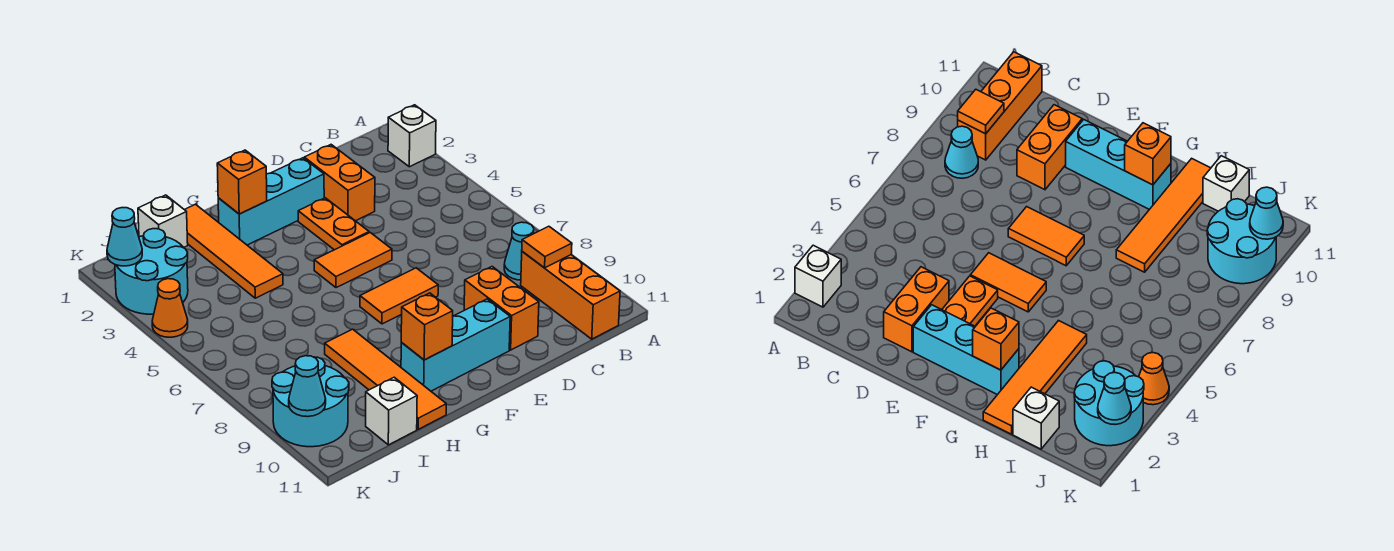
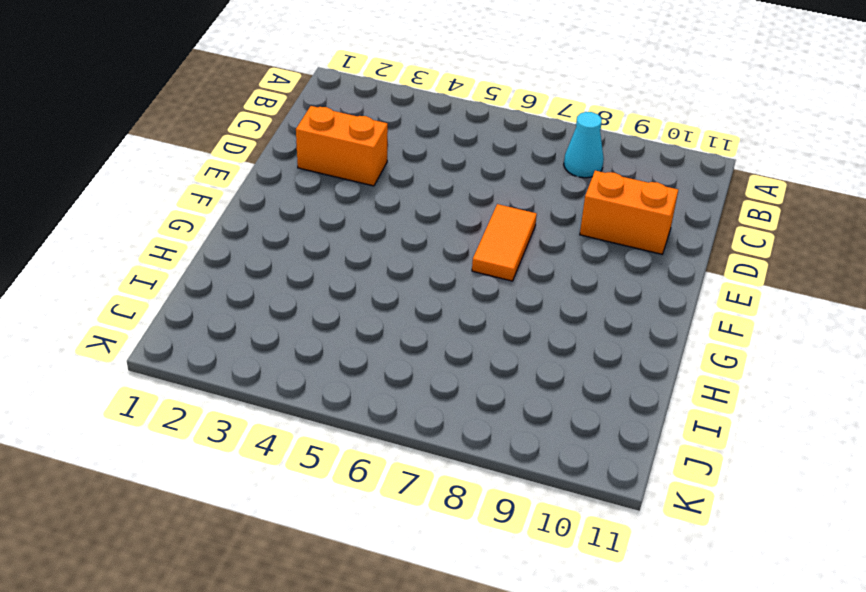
none -> white 1x1 brick [388,105,436,167]
none -> orange 1x3 brick [521,252,620,339]
none -> cyan 1x3 brick [218,158,324,245]

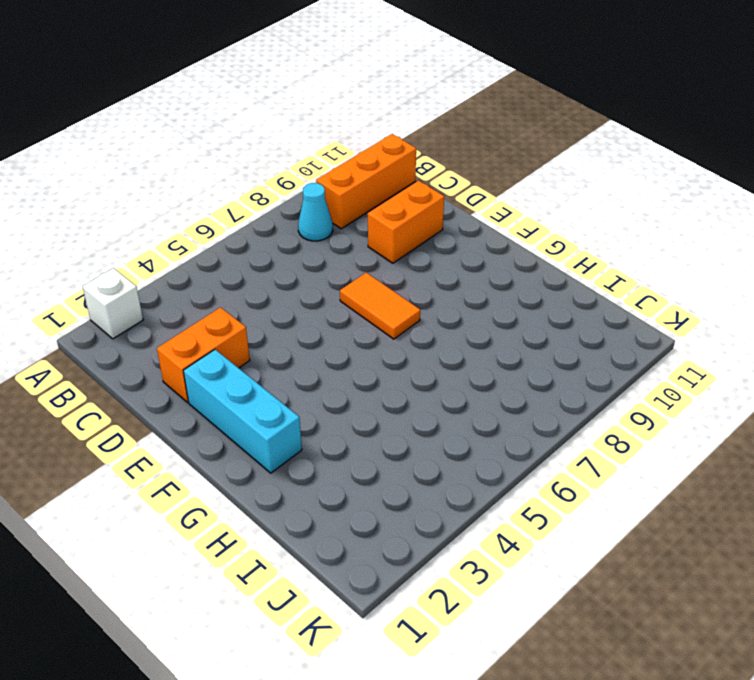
none -> orange 1x2 plate [298,198,369,250]
none -> orange 1x2 tile [314,233,392,288]
none -> cyan 1x3 brick [401,299,510,391]

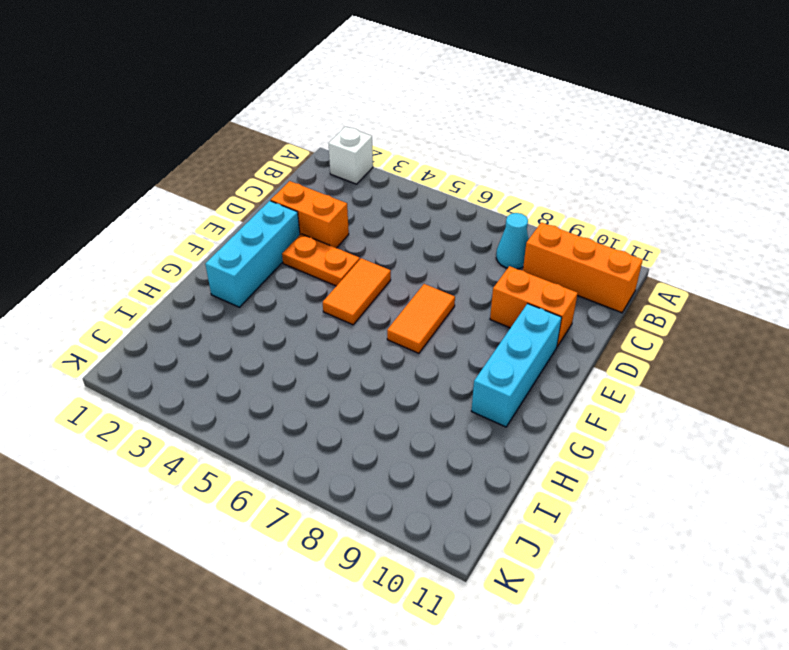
none -> orange 1x4 tile [185,204,283,298]
none -> orange 1x4 tile [325,329,446,429]
none -> white 1x1 brick [138,195,188,248]

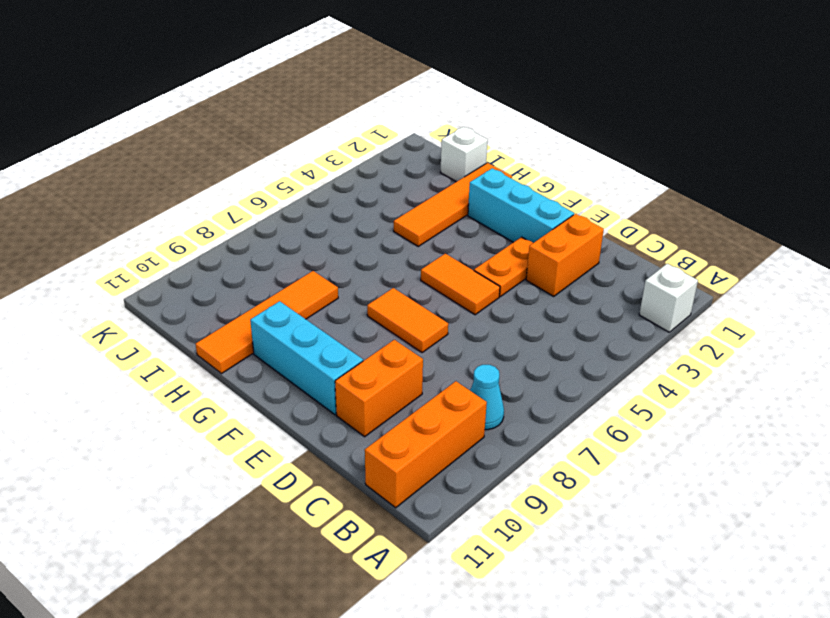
none -> white 1x1 brick [366,377,417,445]
none -> cyan 2x2 round brick [115,229,188,314]
none -> cyan 2x2 round brick [272,357,349,447]

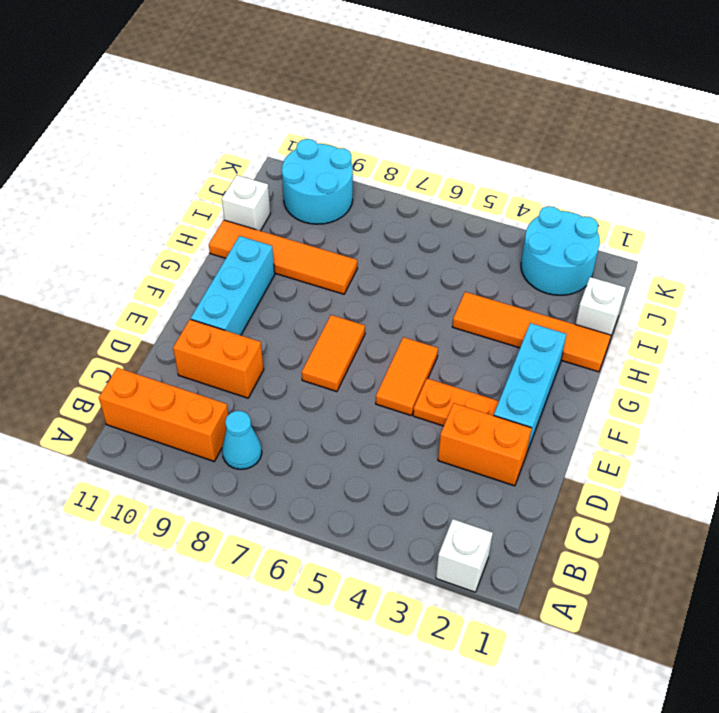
none -> orange 1x1 cone [152,279,188,337]
none -> orange 1x1 tile [522,226,572,268]
none -> orange 1x1 brick [217,150,267,214]

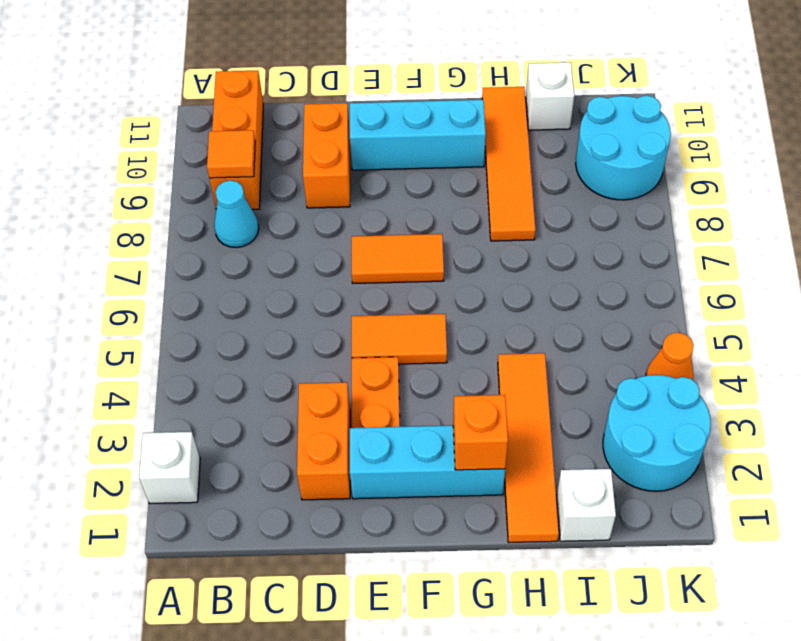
none -> orange 1x1 brick [401,293,453,360]
none -> cyan 1x1 cone [107,208,142,266]
none -> cyan 1x1 cone [289,356,326,417]

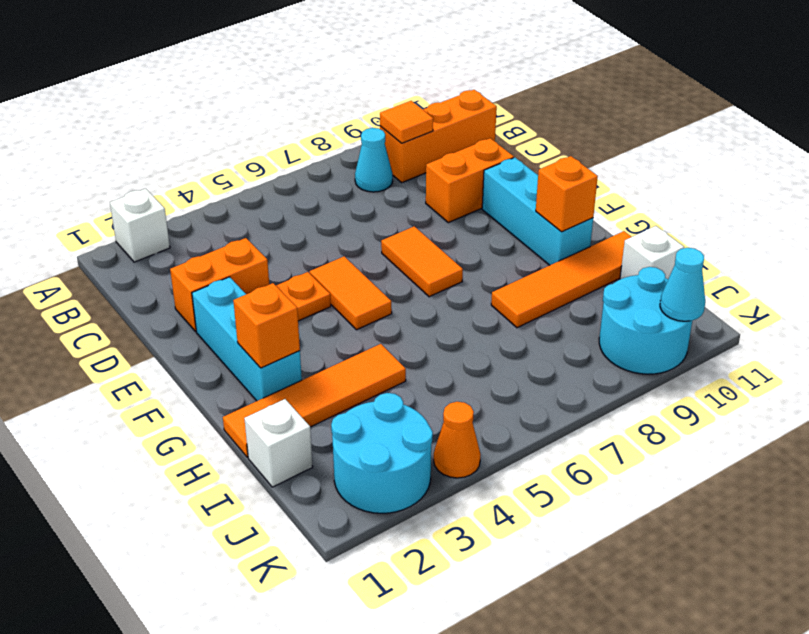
none -> cyan 1x1 cone [107,208,142,266]

